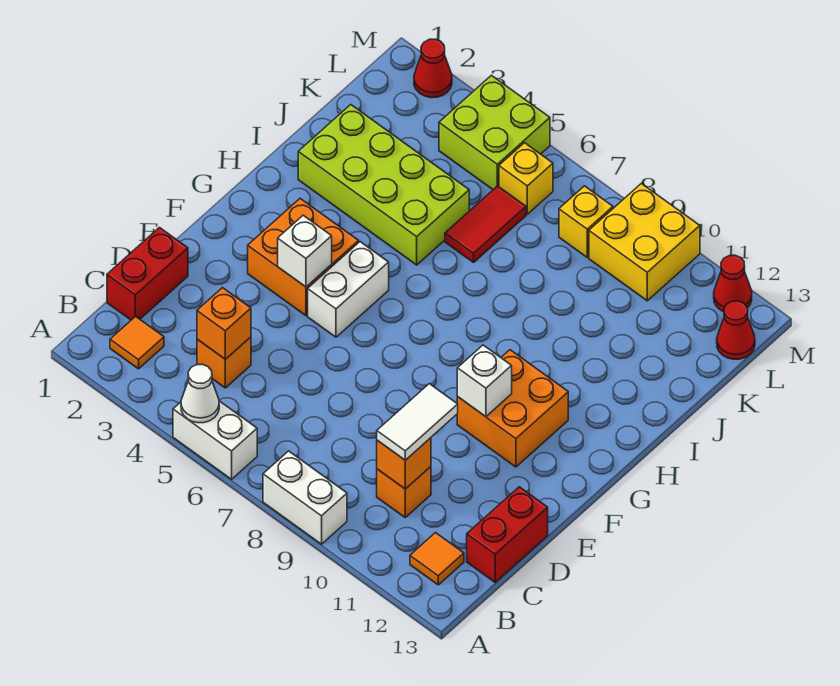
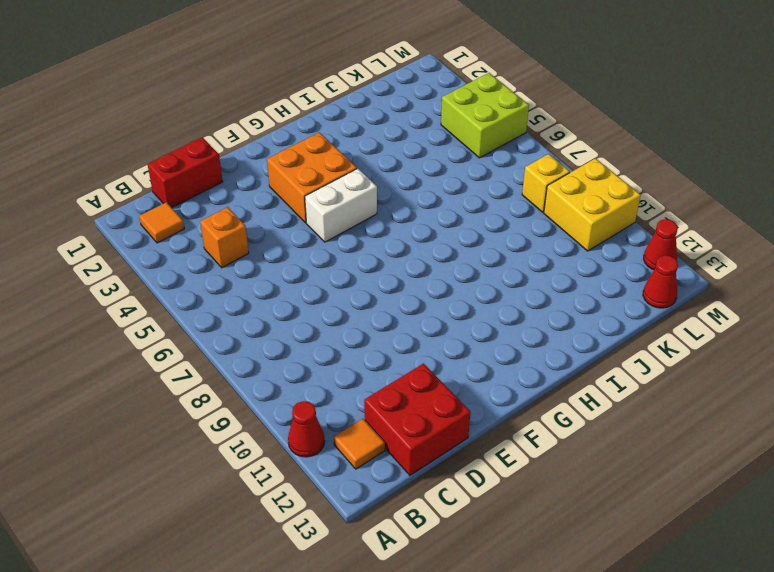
red 1x1 cone [288,401,325,457] -> red 1x1 cone moved to [414,39,452,98]
red 2x2 brick [364,364,470,475] -> red 1x2 brick [467,487,548,582]
none -> white 1x2 brick [173,401,257,479]
none -> white 1x2 brick [263,451,347,544]
none -> orange 1x1 brick [377,467,431,517]

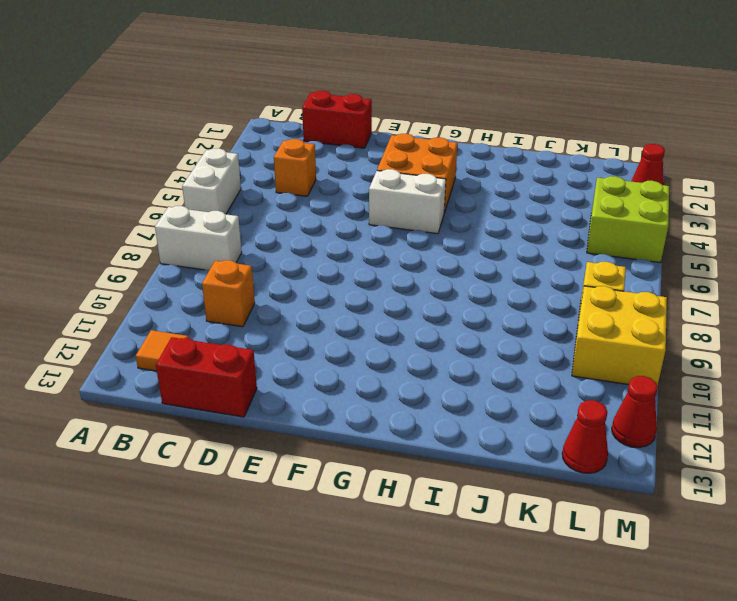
white 1x2 brick [155,206,242,270] -> white 1x2 brick turned to [263,451,347,544]
none -> orange 1x1 tile [110,316,164,369]
none -> orange 2x2 brick [457,350,568,467]
none -> lime 2x4 brick [298,105,469,265]

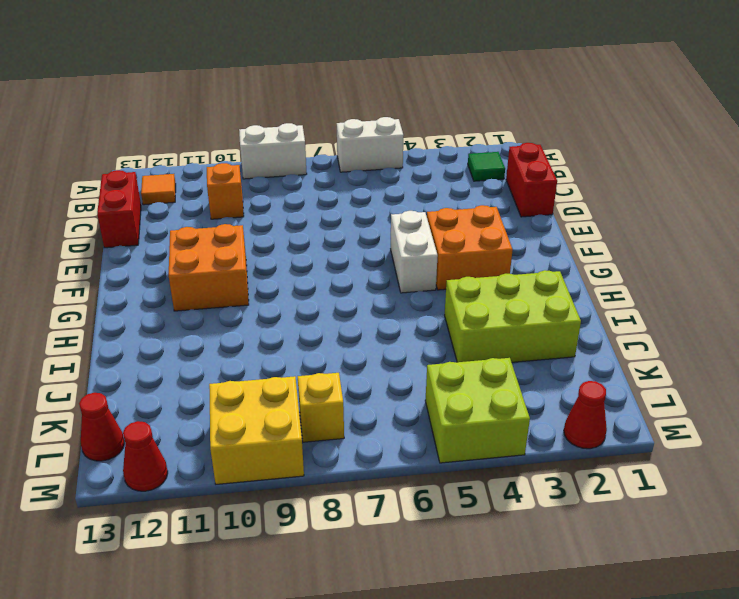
green 1x1 tile [468,152,505,181] -> orange 1x1 tile [110,316,164,369]
lime 2x3 brick [444,270,581,362] -> lime 2x4 brick [298,105,469,265]
none -> orange 1x1 brick [197,337,251,388]
none -> red 1x2 tile [445,186,526,262]
none -> yellow 1x1 brick [499,143,553,214]

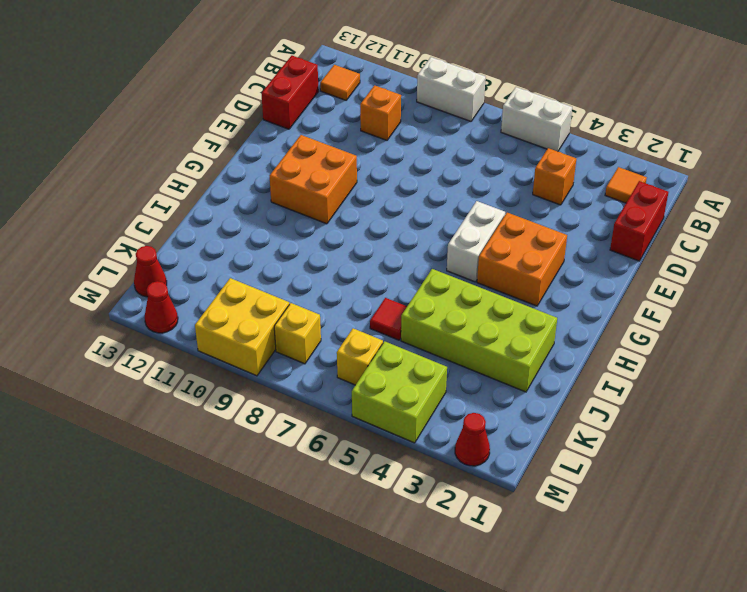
red 1x1 tile [370,298,407,340] -> red 1x2 tile [445,186,526,262]
none -> white 1x1 cone [181,364,219,423]
none -> orange 1x1 brick [197,288,251,359]
none -> orange 1x1 brick [377,438,431,489]

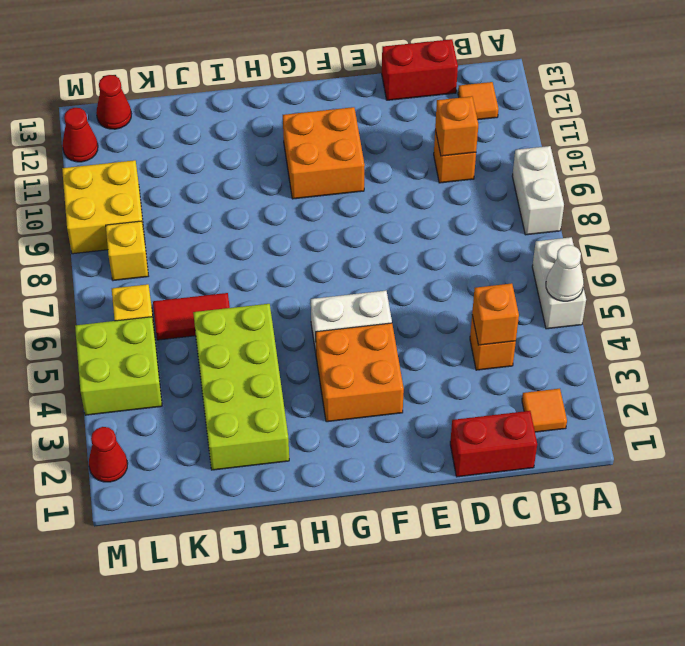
none -> white 1x1 brick [278,215,332,287]
none -> white 1x1 brick [457,345,512,417]
none -> white 1x2 tile [377,384,458,460]

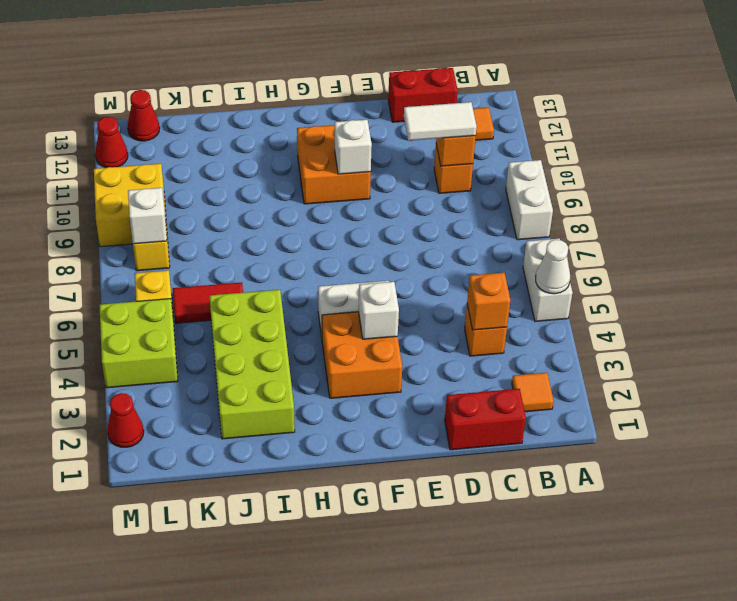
white 1x1 brick [128,188,167,244] -> none

